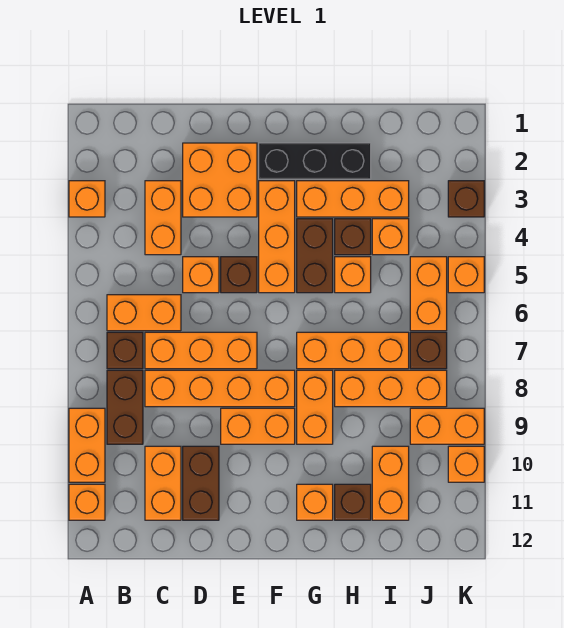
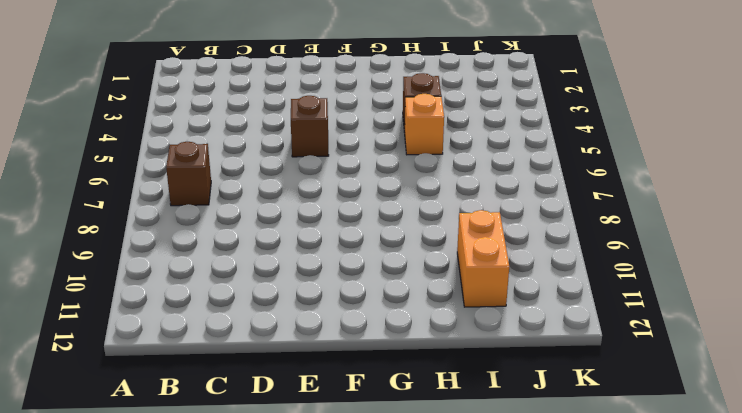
none -> orange 1x1 brick [69,181,105,217]
none -> orange 1x2 brick [69,408,105,482]
none -> orange 1x1 brick [69,484,105,520]
none -> orange 1x2 brick [107,295,181,331]

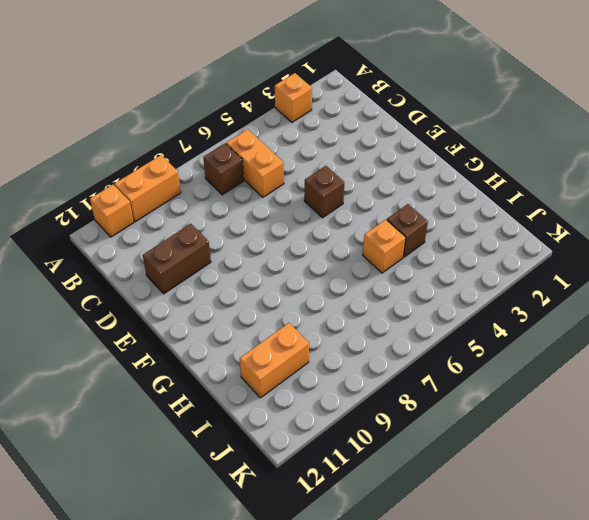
none -> brown 1x2 brick [107,370,143,444]
none -> orange 1x2 brick [145,181,181,255]
none -> orange 1x3 brick [145,332,257,369]
none -> orange 1x4 brick [145,370,295,407]

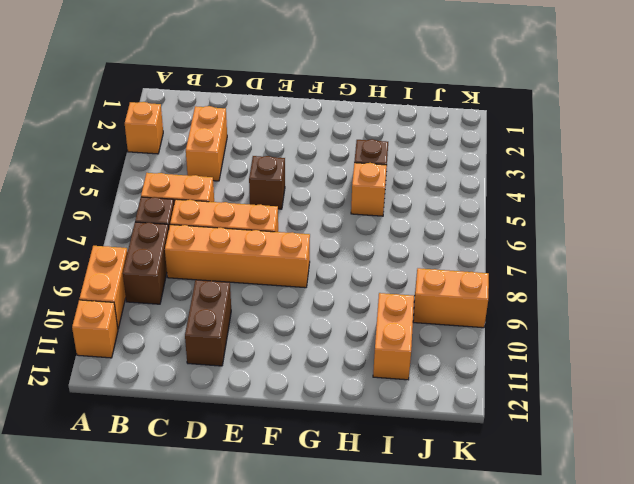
none -> orange 1x2 brick [145,446,181,520]
none -> orange 2x2 brick [183,143,257,217]
none -> orange 1x1 brick [183,257,219,293]
none -> orange 1x2 brick [221,408,295,444]

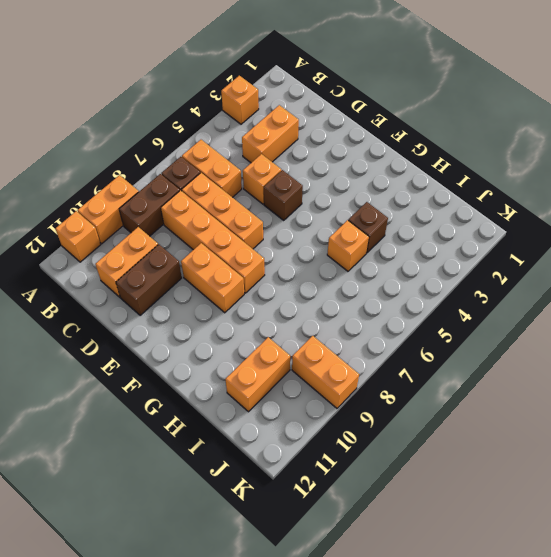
none -> orange 2x2 brick [183,143,257,217]
none -> black 1x3 brick [259,143,371,179]
none -> orange 1x3 brick [259,181,295,293]
none -> orange 1x3 brick [297,181,409,217]

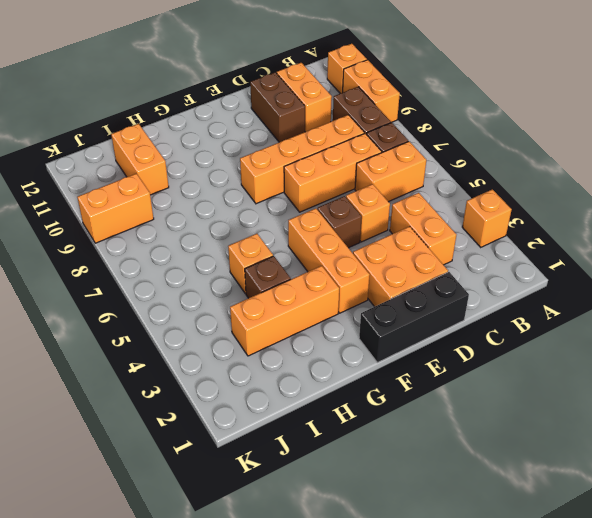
black 1x3 brick [359,272,469,363] -> black 1x3 brick moved to [259,143,371,179]
none -> orange 1x2 brick [221,408,295,444]
none -> brown 1x2 brick [297,219,333,293]
none -> orange 1x3 brick [297,332,409,369]
none -> orange 1x2 brick [297,370,333,444]

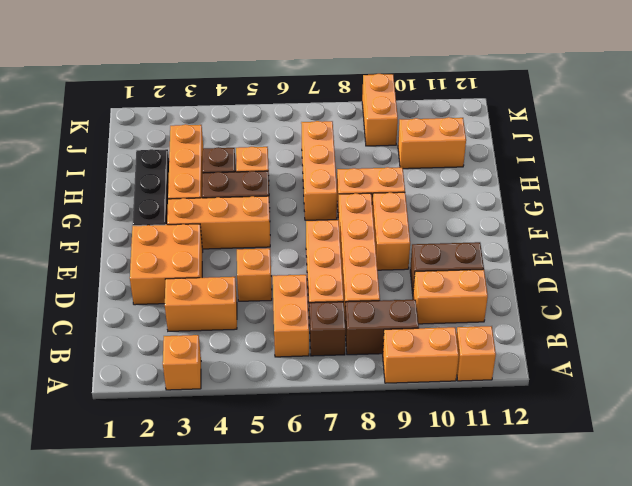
none -> brown 1x1 brick [221,257,257,293]
none -> orange 1x1 brick [297,484,333,520]
none -> orange 1x3 brick [335,370,447,407]
none -> brown 1x1 brick [335,484,371,520]

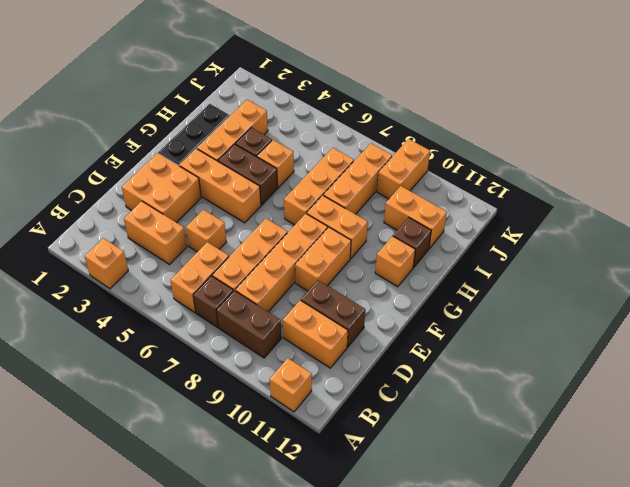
none -> orange 1x2 brick [69,408,105,482]
none -> brown 1x1 brick [221,257,257,293]
none -> orange 1x1 brick [372,219,409,255]
none -> orange 1x2 brick [410,257,447,331]

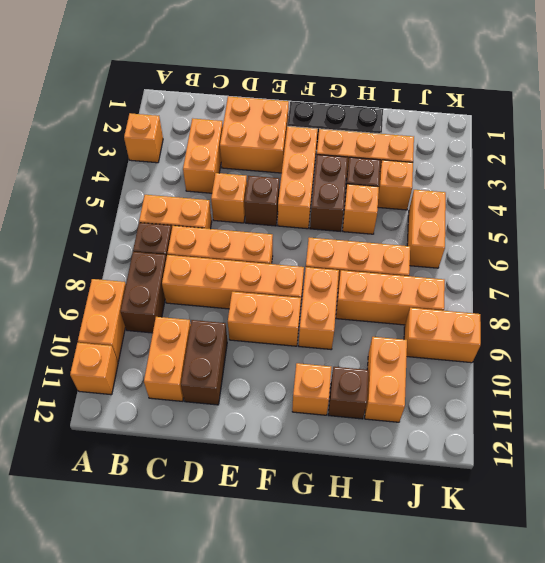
none -> brown 1x1 brick [410,332,447,369]
none -> brown 1x1 brick [448,181,484,217]
none -> orange 1x1 brick [448,257,484,293]
none -> orange 1x1 brick [448,446,484,482]

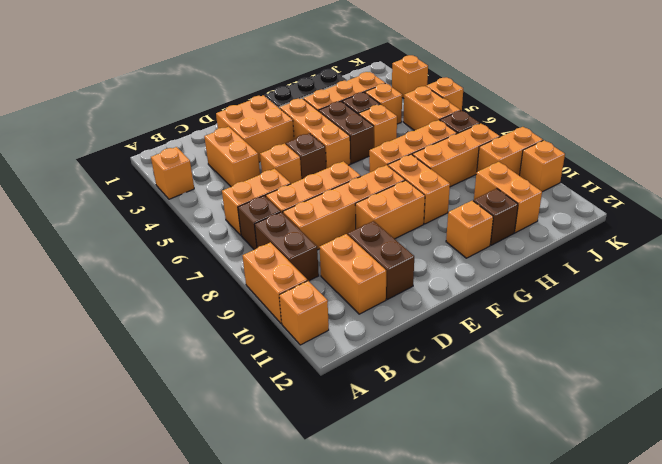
orange 1x1 brick [392,55,428,98] -> brown 1x1 brick [448,181,484,217]

